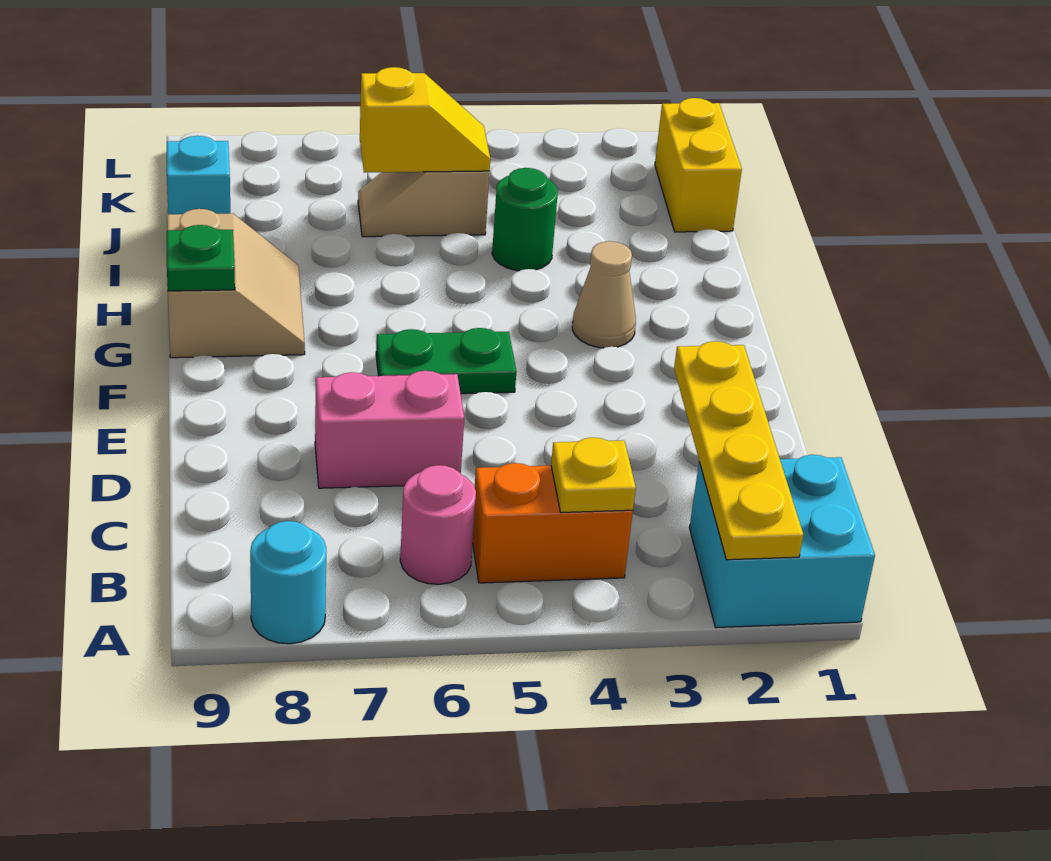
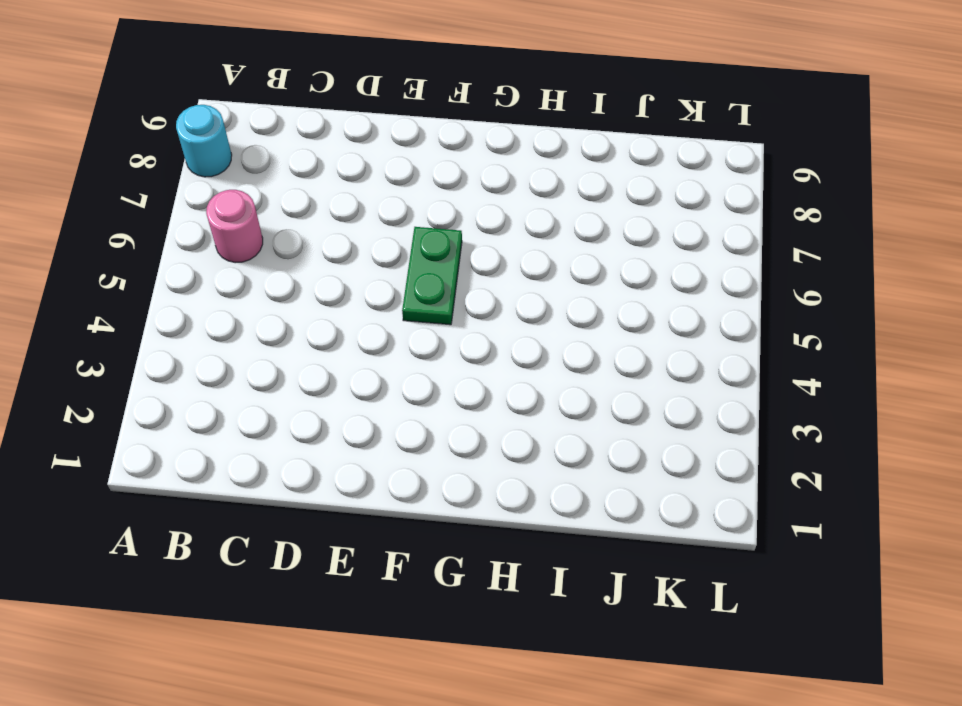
none -> cyan 2x2 brick [689,455,875,628]
none -> orange 1x2 brick [473,463,633,583]
none -> pink 1x2 brick [315,371,464,488]

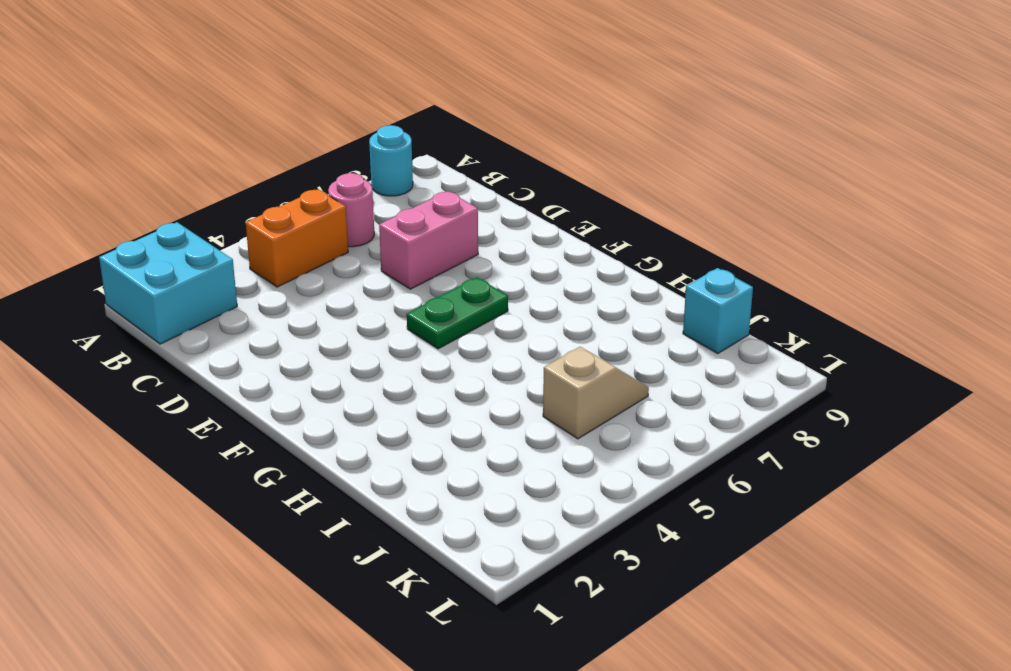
none -> tan 1x1 cone [572,241,636,348]
none -> tan 2x2 slope [167,209,305,358]
none -> green 1x1 round brick [492,168,558,271]

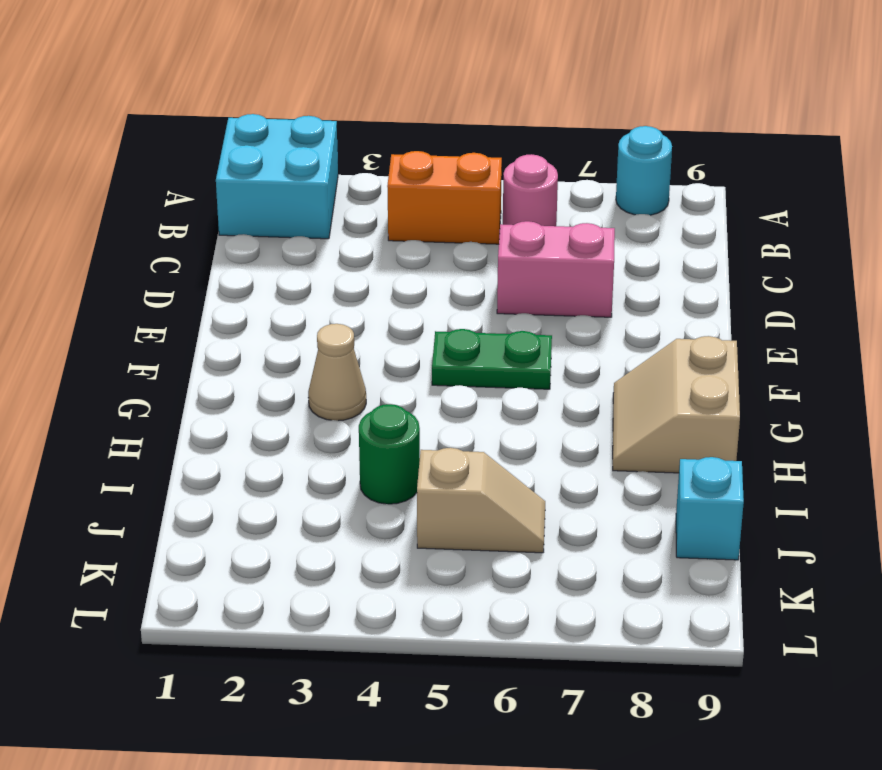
none -> yellow 1x2 brick [655,98,742,232]
none -> yellow 1x4 plate [674,341,803,560]
none -> yellow 1x1 plate [551,438,636,512]

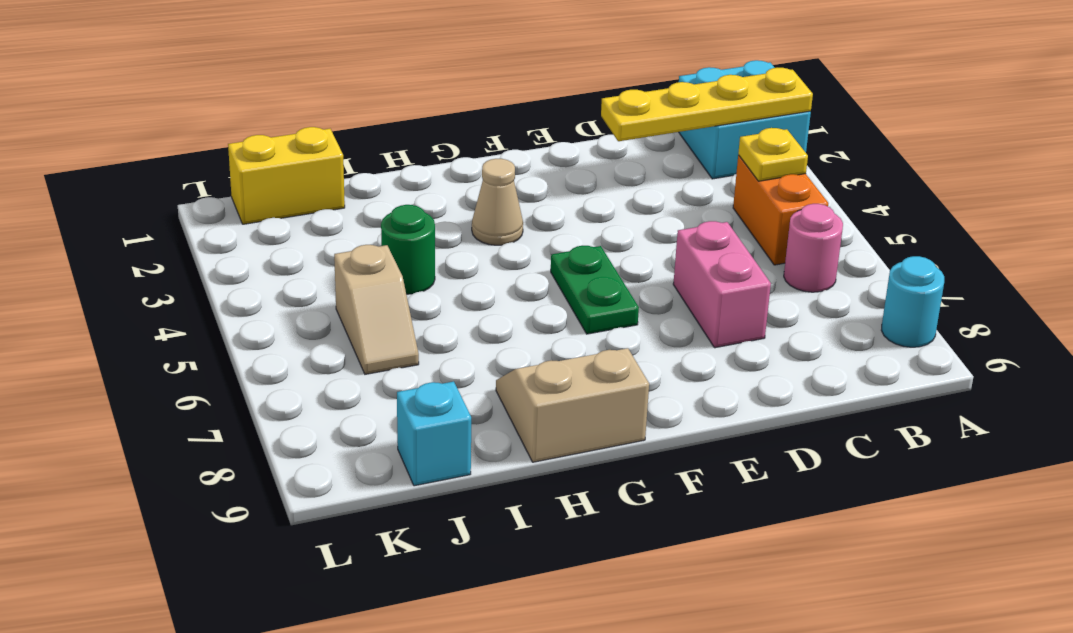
none -> green 1x1 plate [167,225,235,291]
none -> yellow 1x2 slope [360,67,490,173]

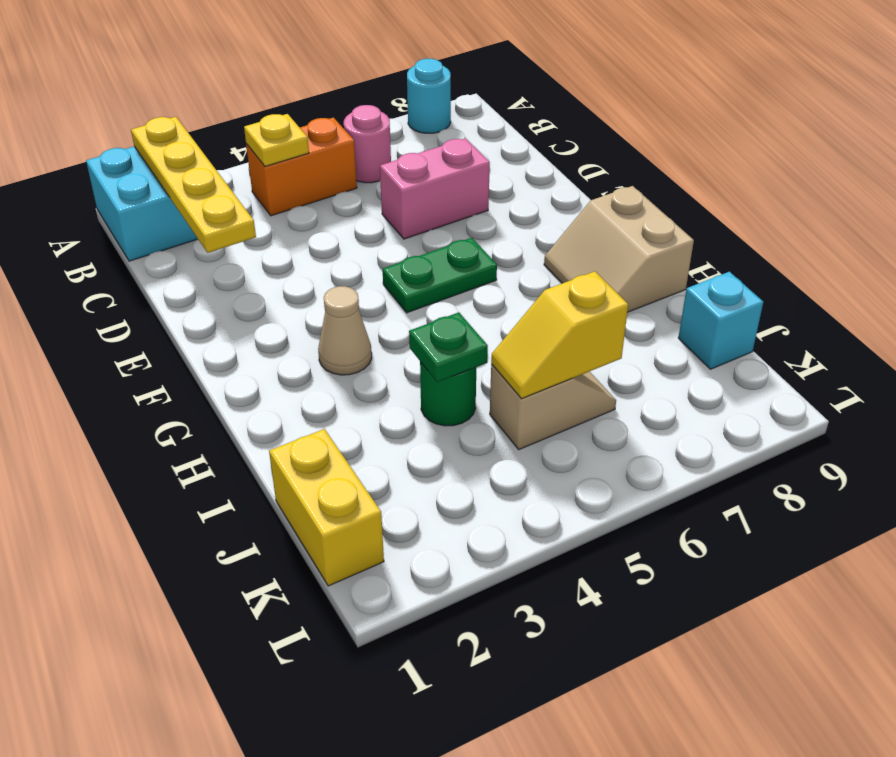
green 1x1 plate [409,312,488,382] -> green 1x1 plate moved to [167,225,235,291]

